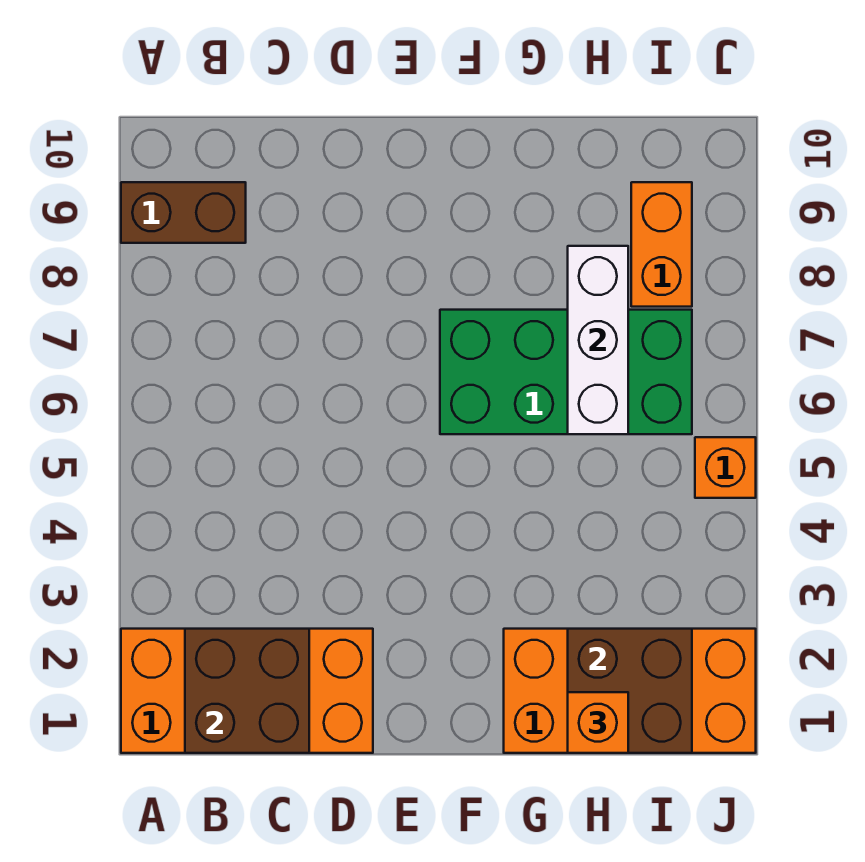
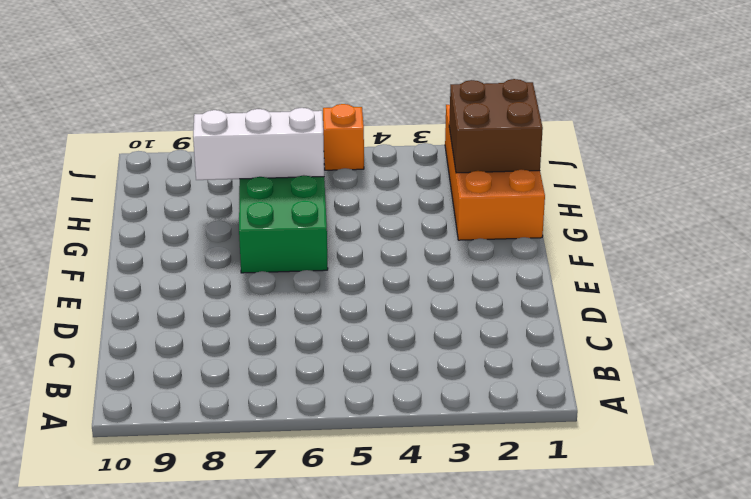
none -> orange 2x4 brick [121,629,373,753]
none -> brown 1x2 brick [121,182,246,243]

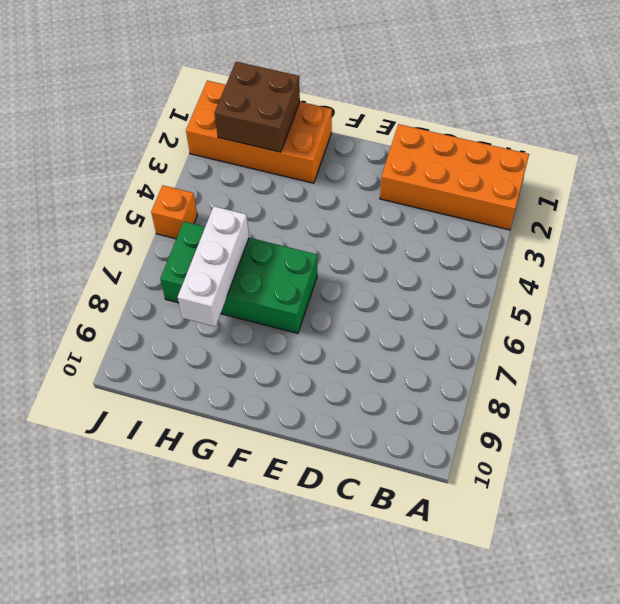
none -> brown 1x2 brick [121,182,246,243]
none -> orange 1x2 brick [631,182,692,307]

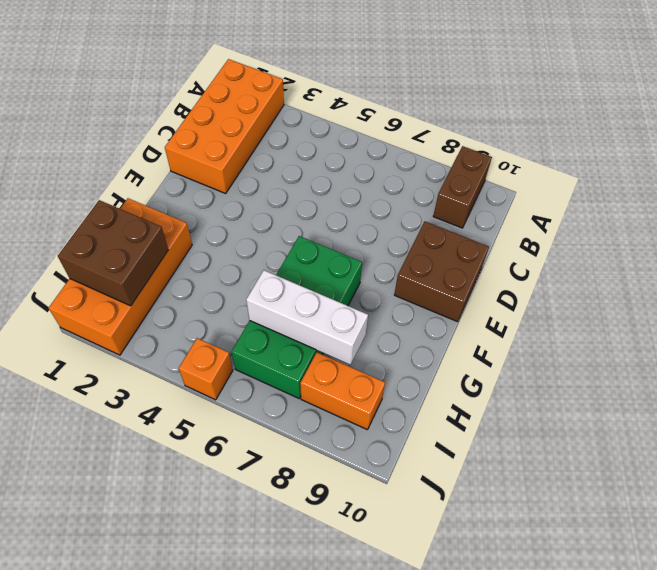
brown 2x2 brick [394,222,489,322] -> brown 2x2 brick moved to [185,629,309,753]
none -> orange 1x1 brick [568,692,628,753]

